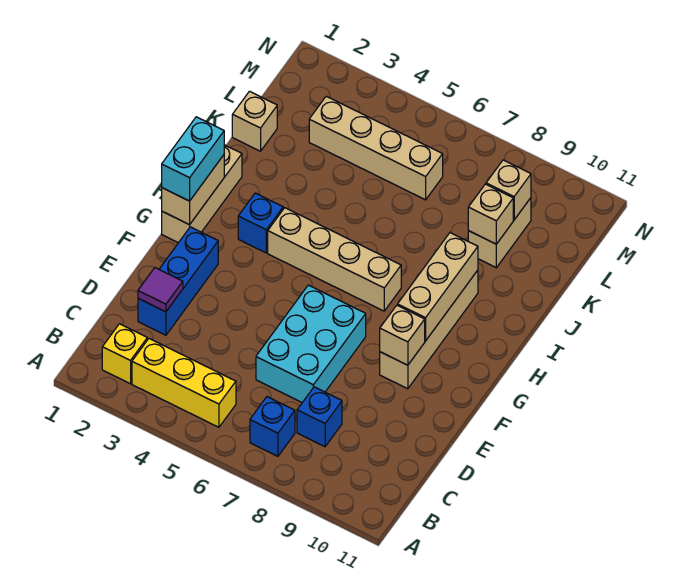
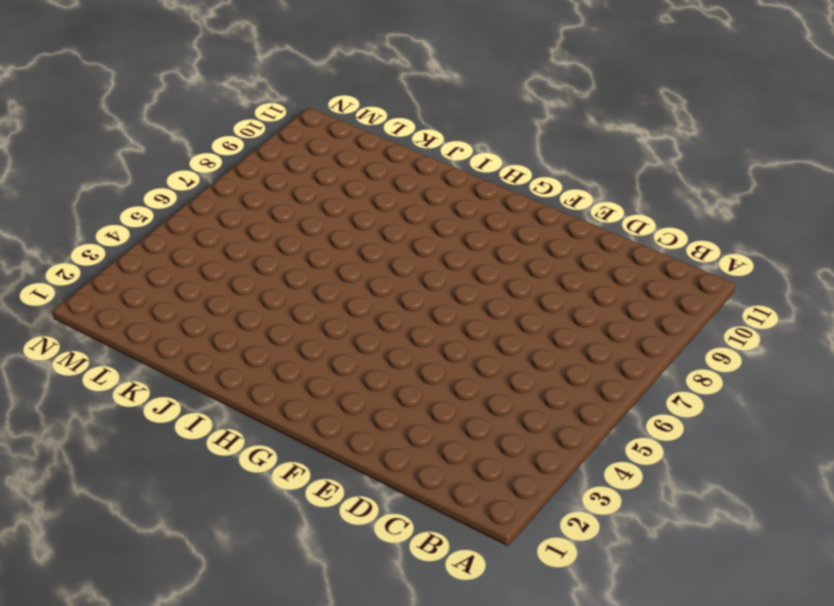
none -> yellow 1x1 brick [102,324,147,384]
none -> yellow 1x3 brick [132,339,236,427]
none -> blue 1x1 brick [250,397,295,456]

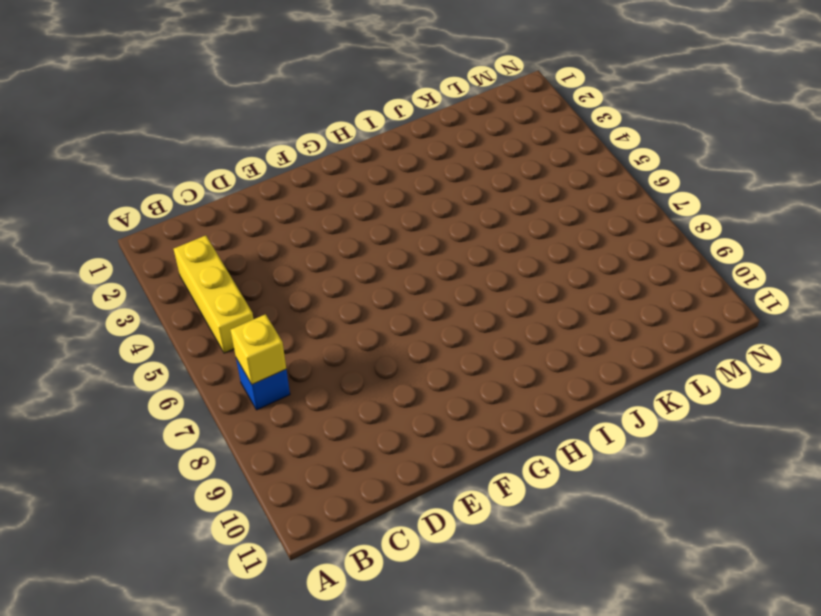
yellow 1x1 brick [230,314,286,385] -> yellow 1x1 brick moved to [102,324,147,384]
none -> blue 1x1 brick [297,387,342,447]
none -> blue 1x3 brick [138,227,218,335]
none -> cyan 2x3 brick [256,285,366,402]

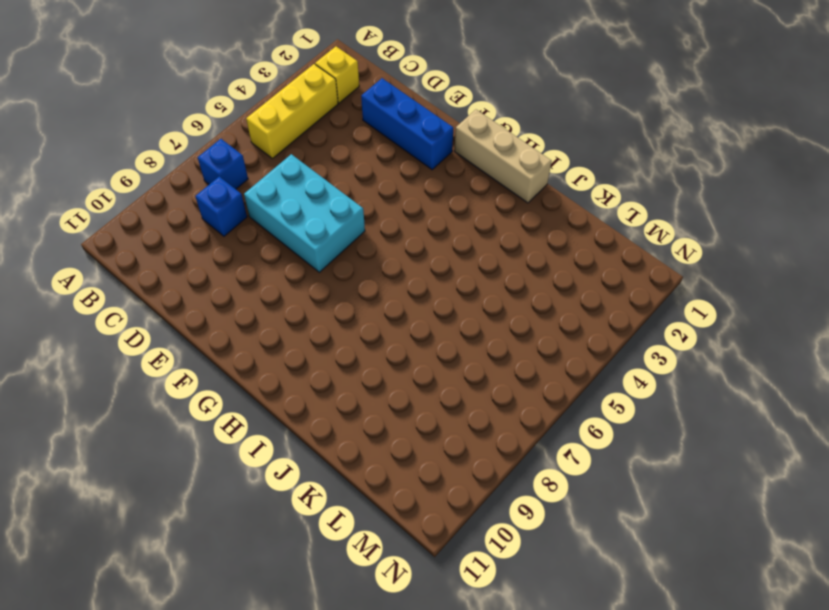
none -> tan 1x4 brick [380,270,478,389]
none -> blue 1x1 brick [238,193,283,253]
none -> tan 1x4 brick [268,208,401,311]

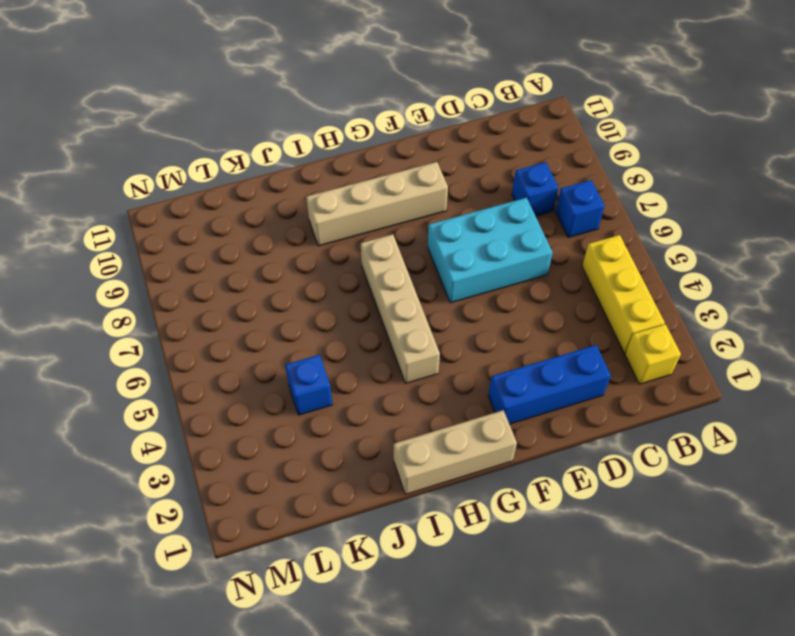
blue 1x1 brick [285,355,333,415] -> blue 1x1 brick moved to [238,193,283,253]
none -> tan 1x1 brick [232,91,277,151]
none -> tan 1x2 brick [468,198,531,268]
none -> tan 1x4 brick [309,96,443,200]

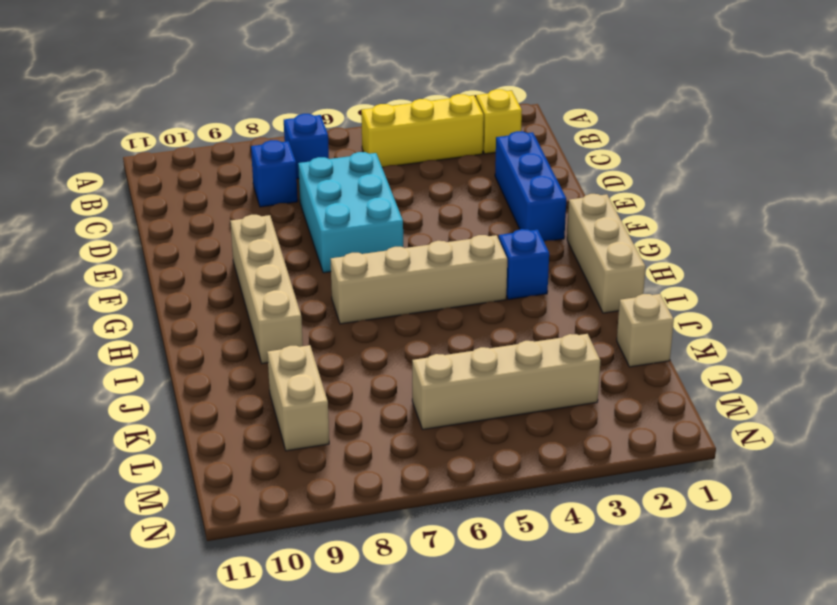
none -> purple 1x1 tile [138,268,183,312]
none -> tan 1x1 brick [380,305,425,365]
none -> tan 1x2 brick [162,155,224,225]

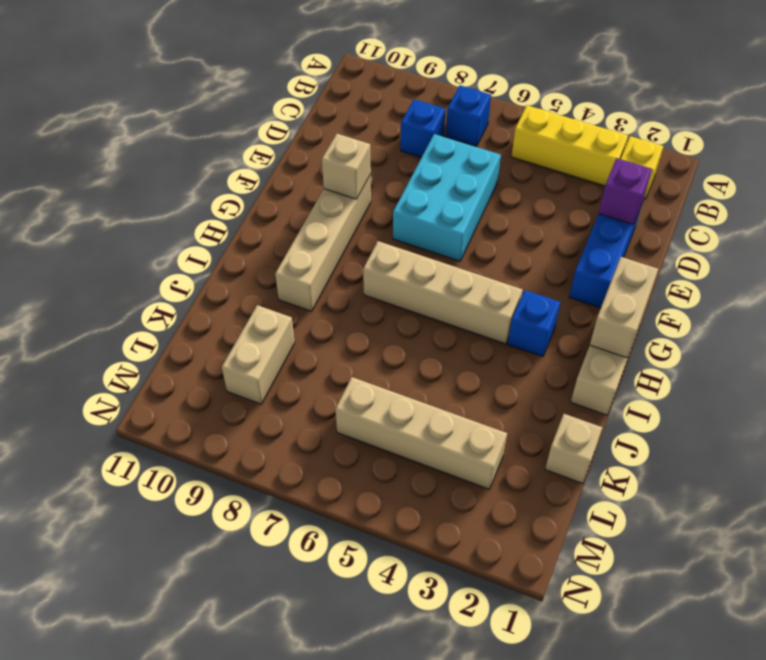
purple 1x1 brick [599,158,652,225] -> purple 1x1 tile [138,268,183,312]
none -> tan 1x3 brick [398,233,478,341]
none -> tan 1x1 brick [468,184,513,244]
none -> tan 1x1 brick [486,160,531,220]

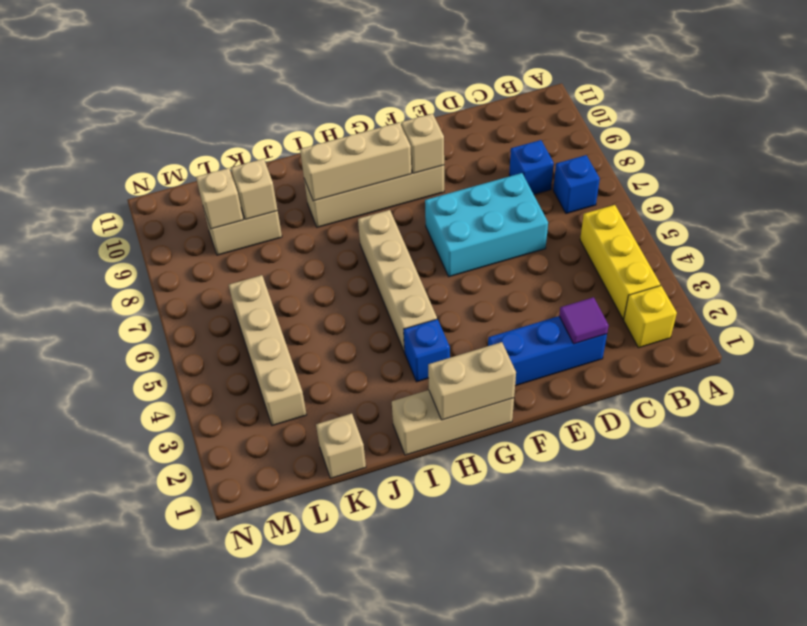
none -> cyan 1x2 brick [162,117,224,201]

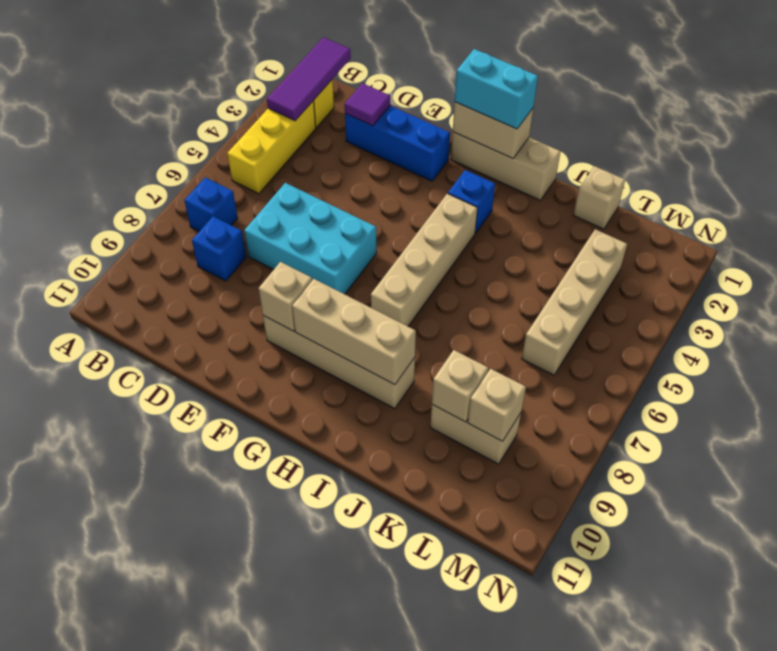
purple 1x3 tile [267,37,351,121] -> none

